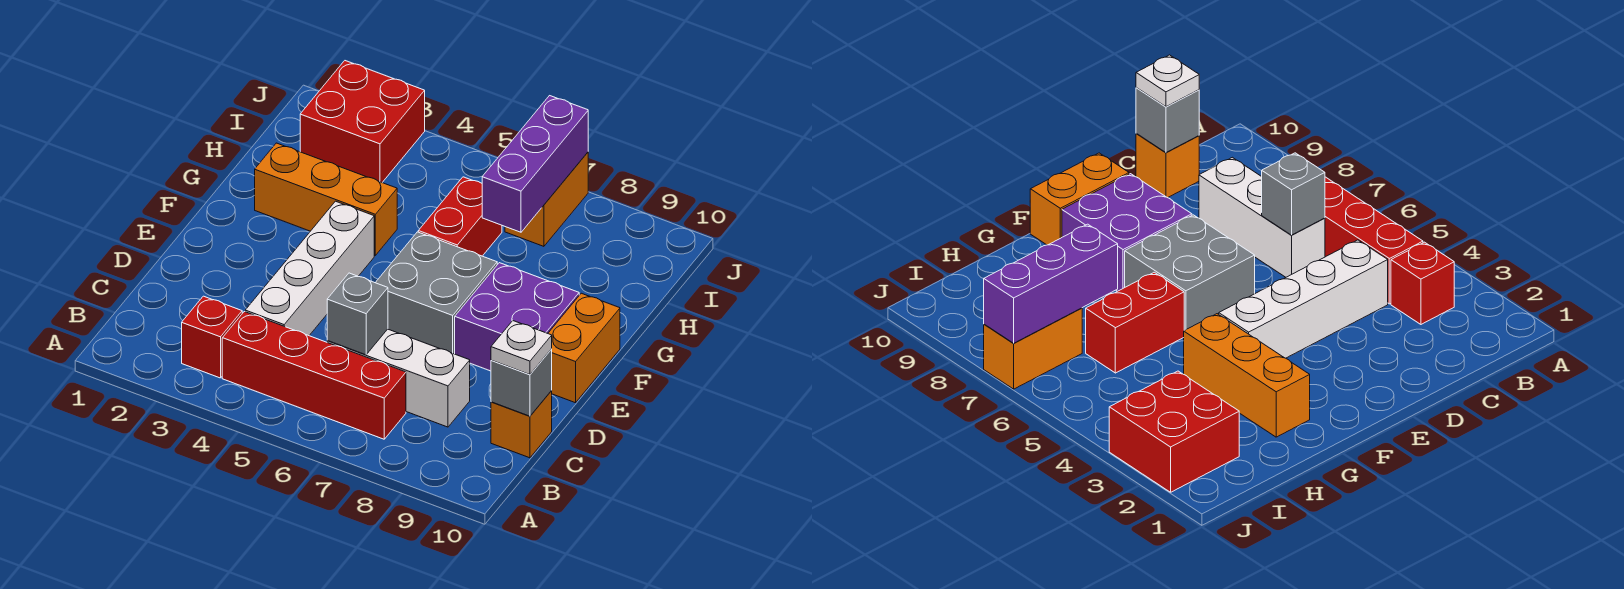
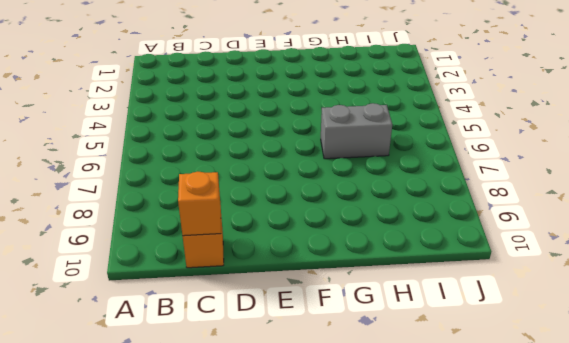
orange 1x1 brick [178,172,221,236] -> grey 1x1 brick [491,349,552,416]
grey 1x2 brick [321,103,392,159] -> red 1x2 brick [418,177,502,256]
none -> red 1x1 brick [182,296,242,378]
none -> red 1x4 brick [222,312,406,439]
none -> white 1x4 brick [245,201,374,336]

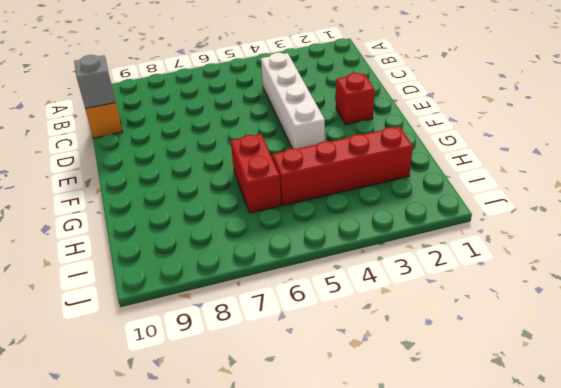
red 1x1 brick [336,73,375,124] -> red 1x1 brick moved to [182,296,242,378]
red 1x4 brick [272,127,413,205] -> red 1x4 brick moved to [222,312,406,439]
none -> white 1x3 brick [327,329,470,427]
none -> grey 2x2 brick [375,232,497,354]
none -> purple 2x2 brick [455,263,579,371]

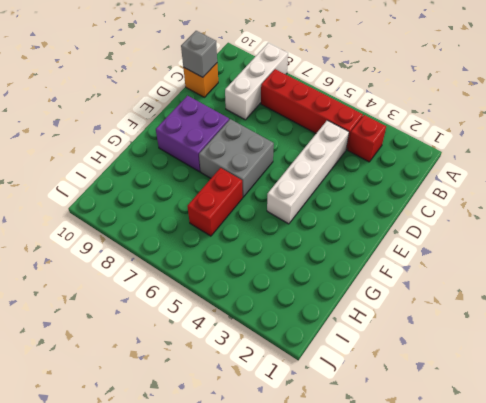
white 1x3 brick [225,43,288,120] -> white 1x3 brick turned to [327,329,470,427]
none -> orange 1x2 brick [548,293,620,403]
none -> orange 1x3 brick [255,143,397,255]
none -> red 2x2 brick [300,61,425,182]

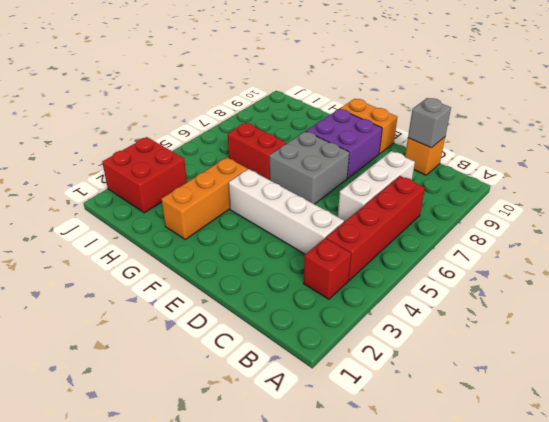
none -> orange 1x2 brick [505,152,588,246]
none -> grey 1x1 brick [327,273,388,355]
none -> purple 1x3 brick [482,96,588,232]

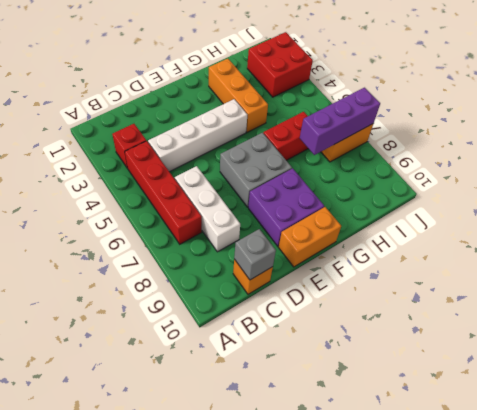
none -> grey 1x1 brick [327,273,388,355]
none -> white 1x1 plate [491,321,552,375]

